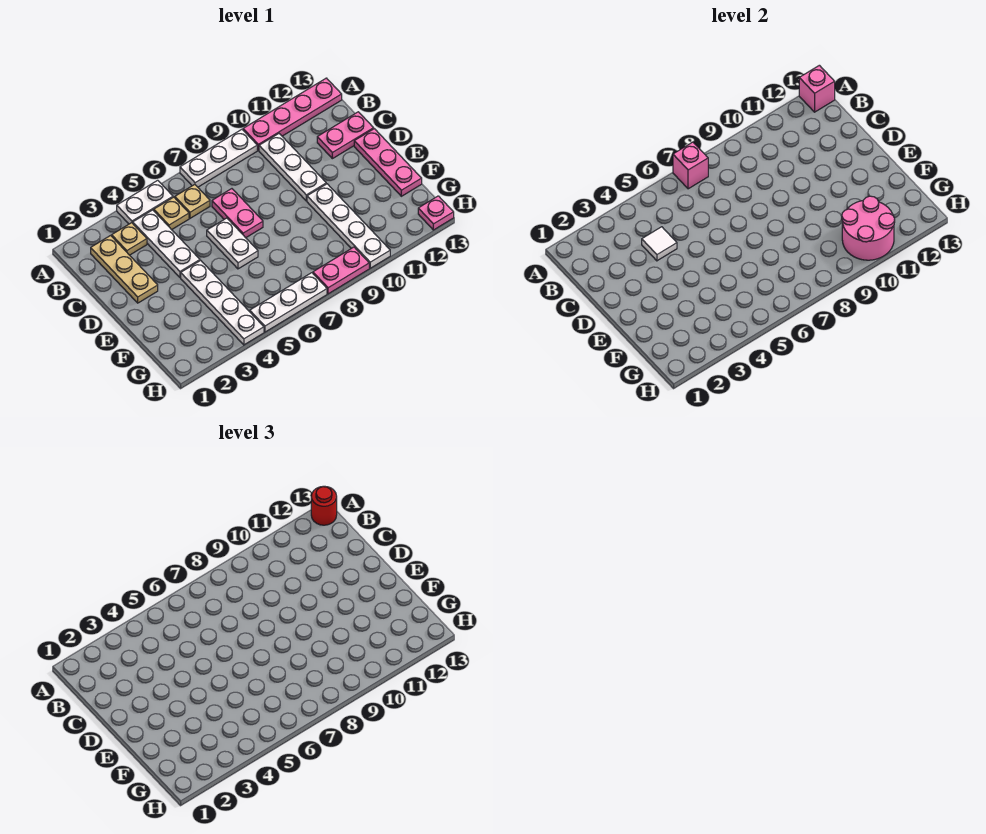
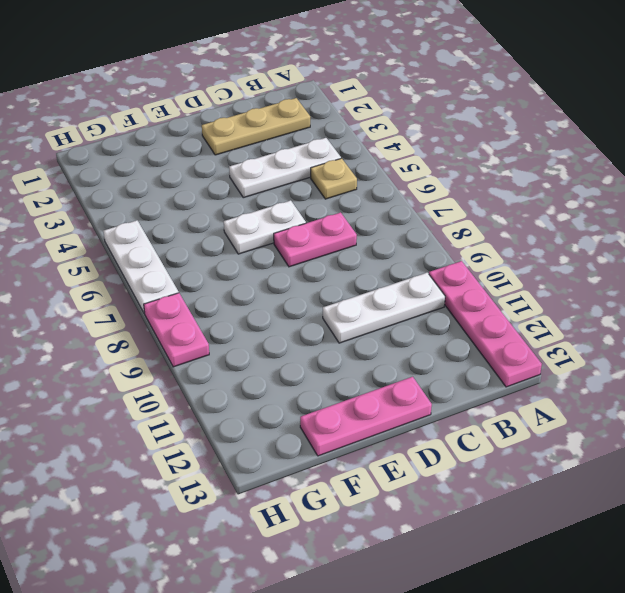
none -> white 1x2 plate [117,180,173,224]
none -> white 1x3 plate [180,129,257,187]
none -> tan 1x1 plate [112,223,147,255]

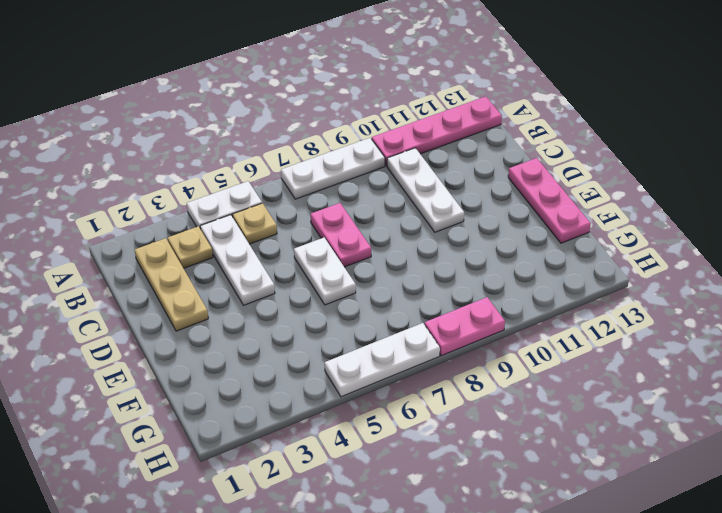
none -> tan 1x1 plate [175,185,210,218]
none -> pink 1x2 plate [317,112,374,159]
none -> white 1x4 plate [181,260,264,345]

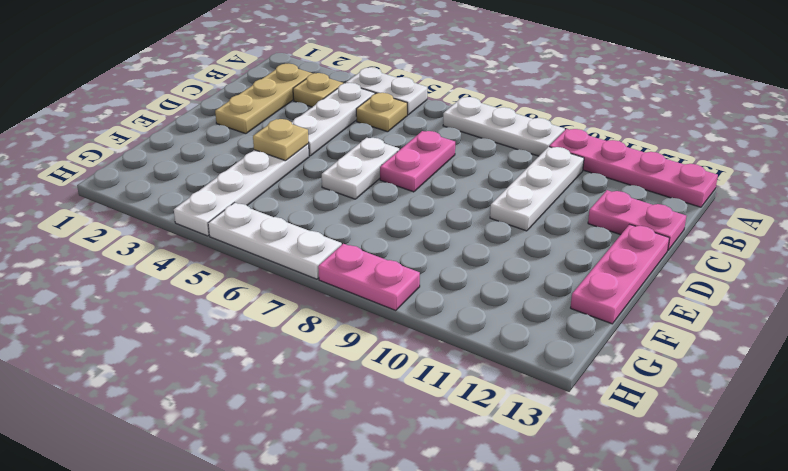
tan 1x1 plate [253,119,309,161] -> tan 1x1 plate moved to [175,185,210,218]
none -> white 1x4 plate [307,184,390,268]
none -> pink 1x1 plate [418,196,454,230]
none -> pink 1x1 brick [673,142,708,189]

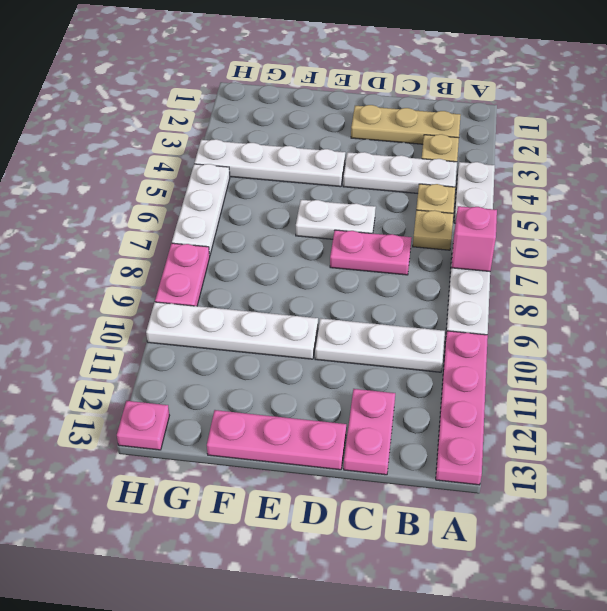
none -> pink 1x1 brick [799,65,835,112]
none -> white 1x1 tile [642,227,677,261]
none -> pink 2x2 round brick [842,196,895,260]

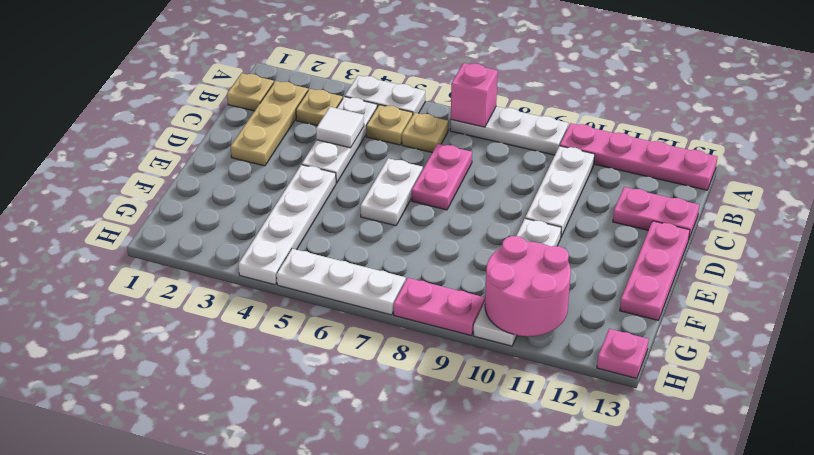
tan 1x1 plate [227,73,274,111] -> none
none -> pink 1x1 brick [799,65,835,112]
none -> red 1x1 round brick [311,486,337,525]

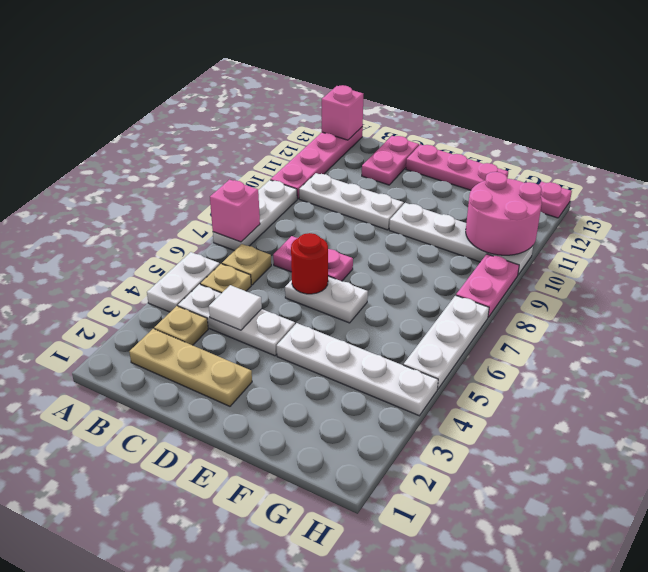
red 1x1 round brick [291,233,328,294] -> red 1x1 round brick moved to [311,486,337,525]

